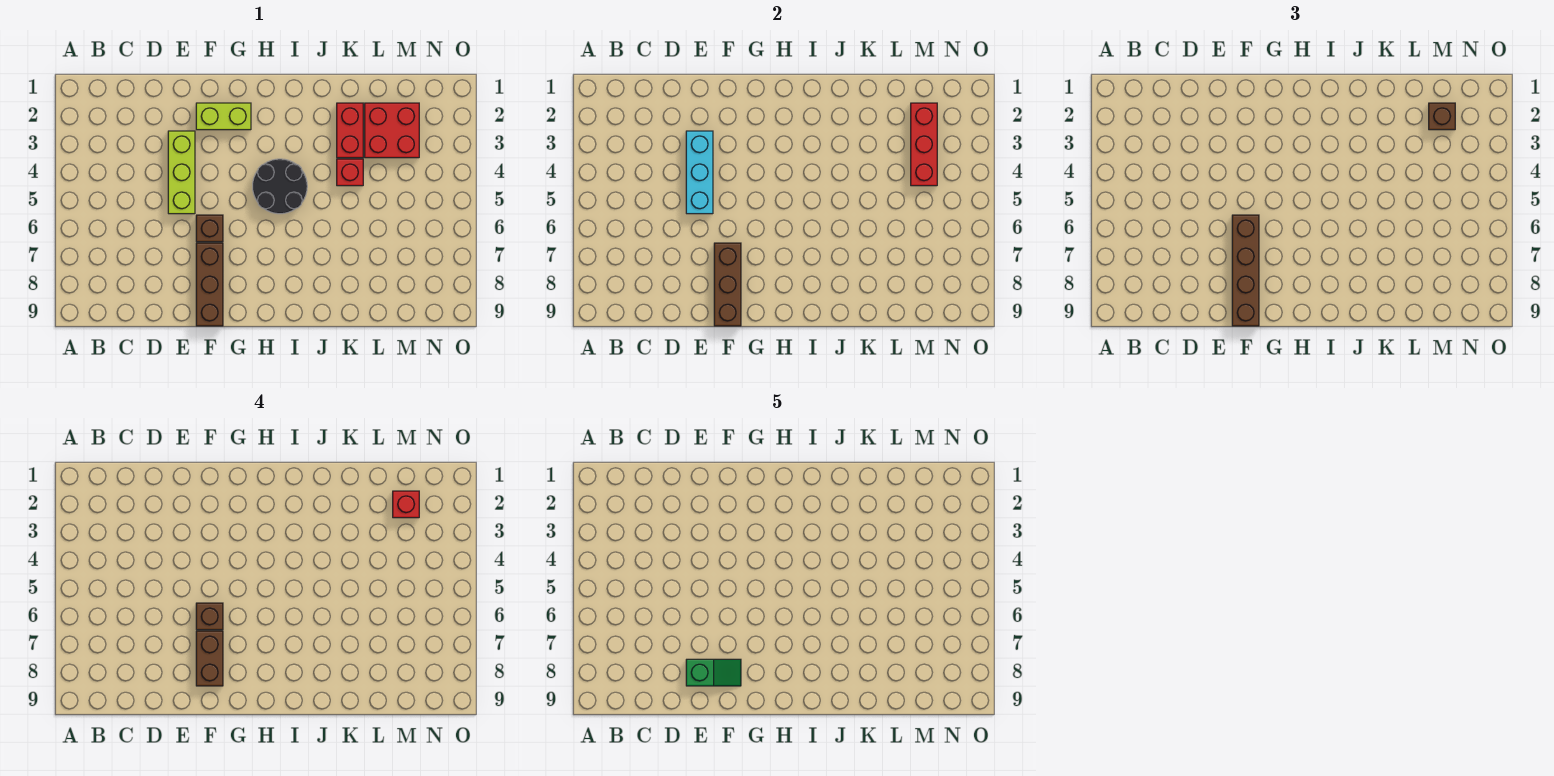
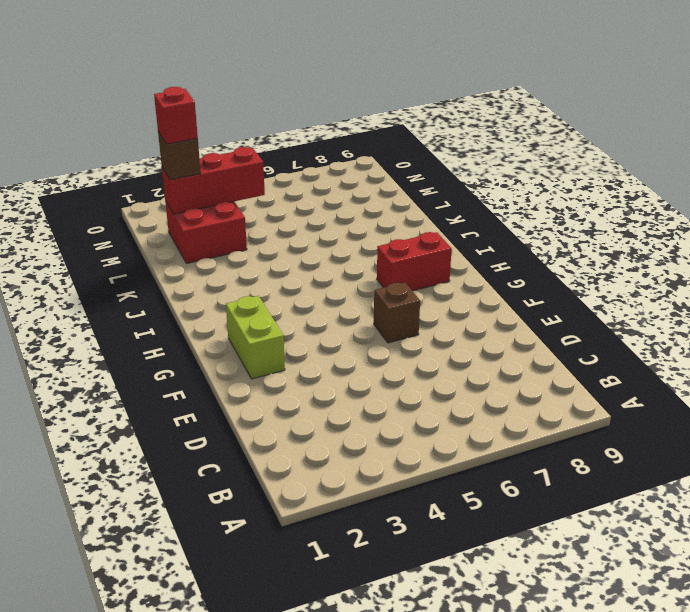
red 1x2 brick [377,232,452,291] -> red 1x2 brick moved to [337,103,363,158]
none -> lime 1x3 brick [168,131,195,214]
none -> brown 1x3 brick [196,243,223,326]
none -> black 2x2 round brick [253,159,307,214]

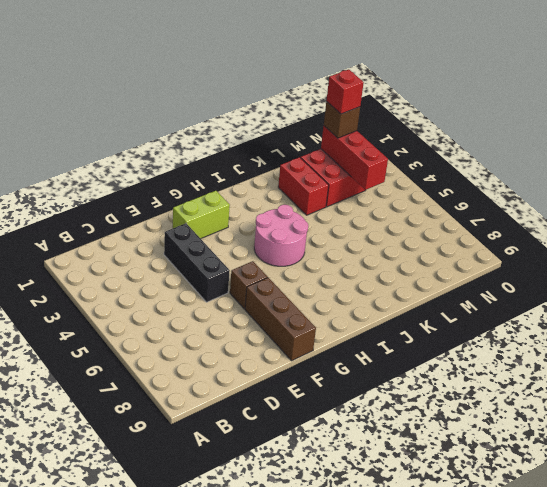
black 1x3 brick [164,223,230,302] -> lime 1x3 brick [168,131,195,214]
pink 2x2 round brick [254,205,308,266] -> black 2x2 round brick [253,159,307,214]
none -> red 1x1 brick [337,159,363,186]
none -> cyan 1x3 brick [686,131,713,214]
none -> brown 1x3 brick [714,243,741,326]

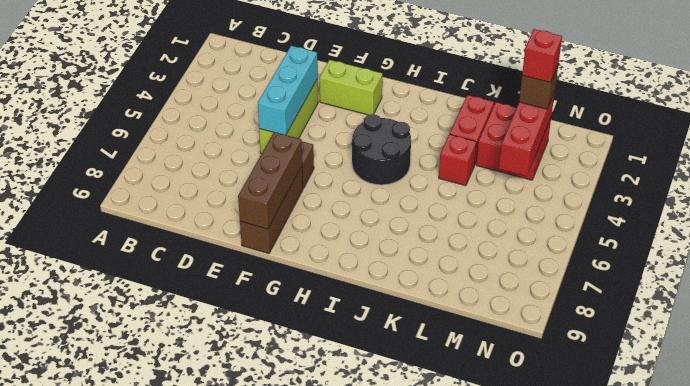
none -> brown 1x4 brick [1232,215,1259,326]
none -> brown 1x1 brick [196,603,223,630]
none -> brown 1x2 brick [196,631,223,686]

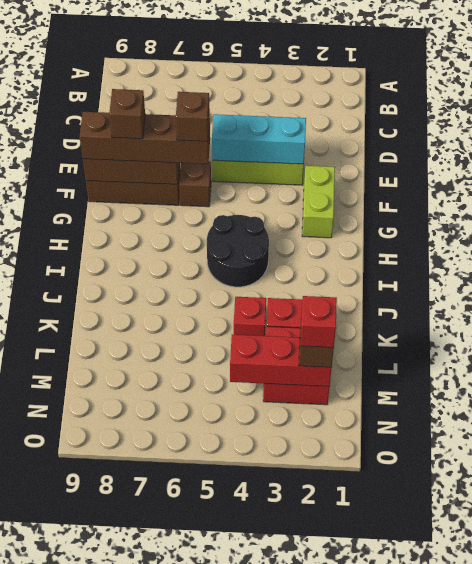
brown 1x1 brick [109,89,145,139] -> brown 1x2 brick [196,631,223,686]
none -> green 1x2 slope [686,659,741,686]

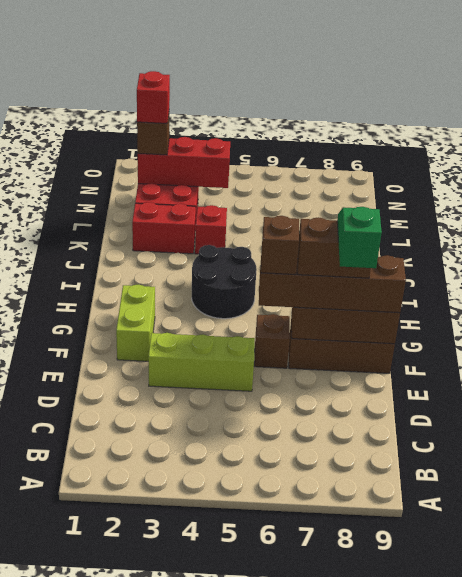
none -> cyan 1x3 brick [686,131,713,214]

